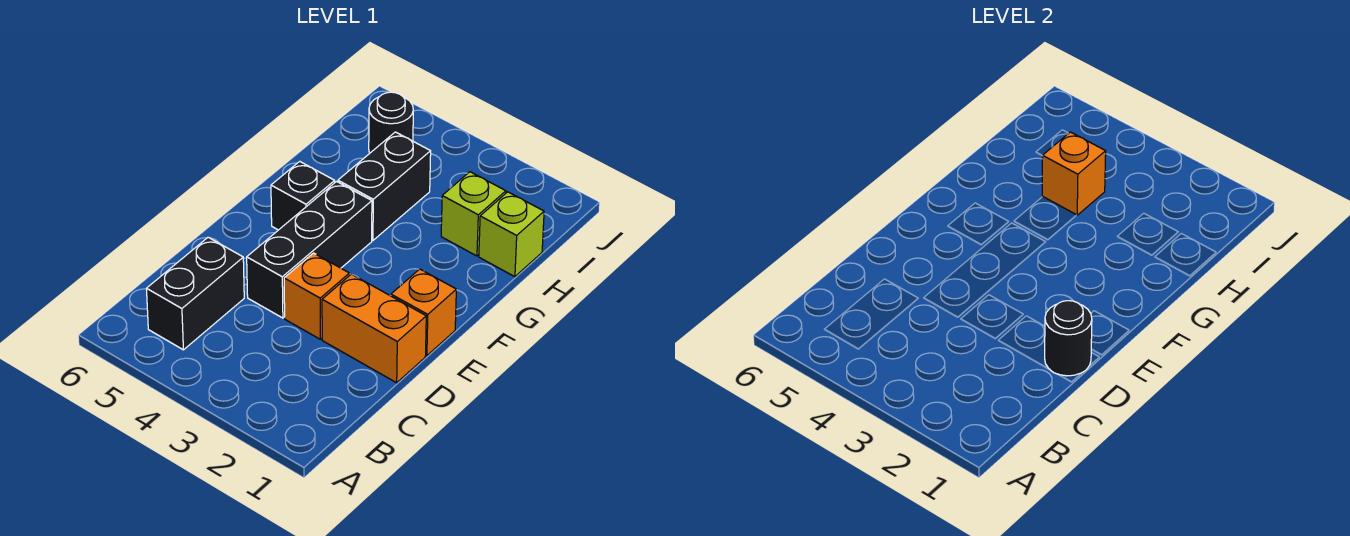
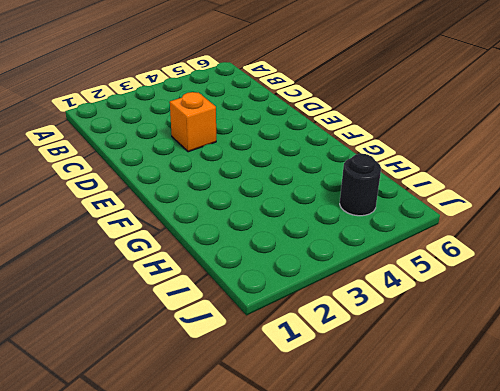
none -> black 1x2 brick [146,237,244,350]
none -> orange 1x2 brick [322,274,426,383]
none -> black 1x3 brick [247,182,372,318]

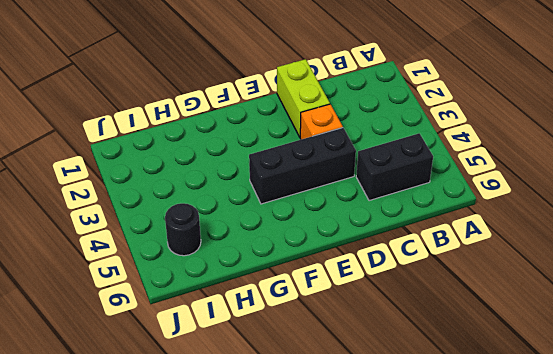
lime 1x2 brick [277,59,330,137] -> orange 1x2 brick [322,274,426,383]
none -> orange 1x1 brick [391,269,456,356]
none -> black 1x1 brick [271,161,335,230]
none -> black 1x2 brick [338,132,431,240]

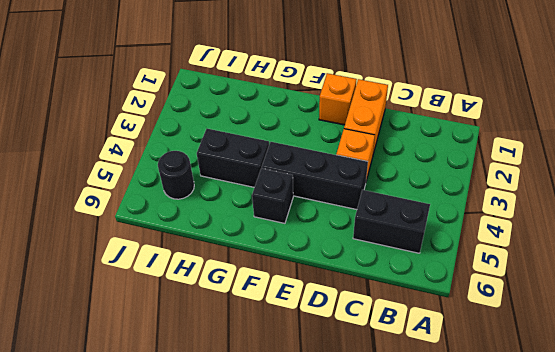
none -> lime 1x1 brick [479,192,544,277]
none -> lime 1x1 brick [441,172,506,256]
none -> black 1x1 round brick [1045,301,1092,376]

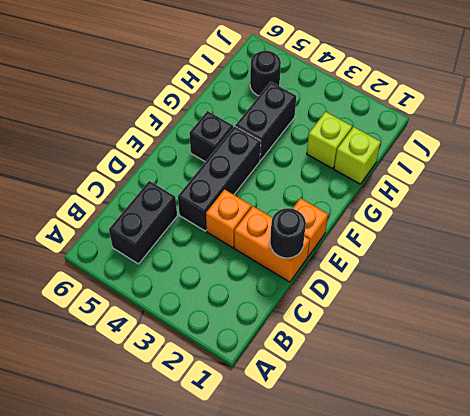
none -> orange 1x1 brick [1042,132,1106,215]

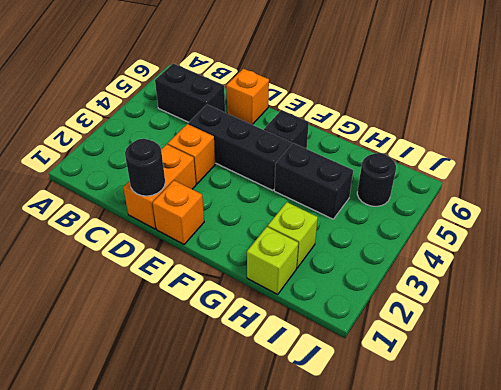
orange 1x1 brick [226,69,269,125] -> orange 1x1 brick moved to [1042,132,1106,215]

